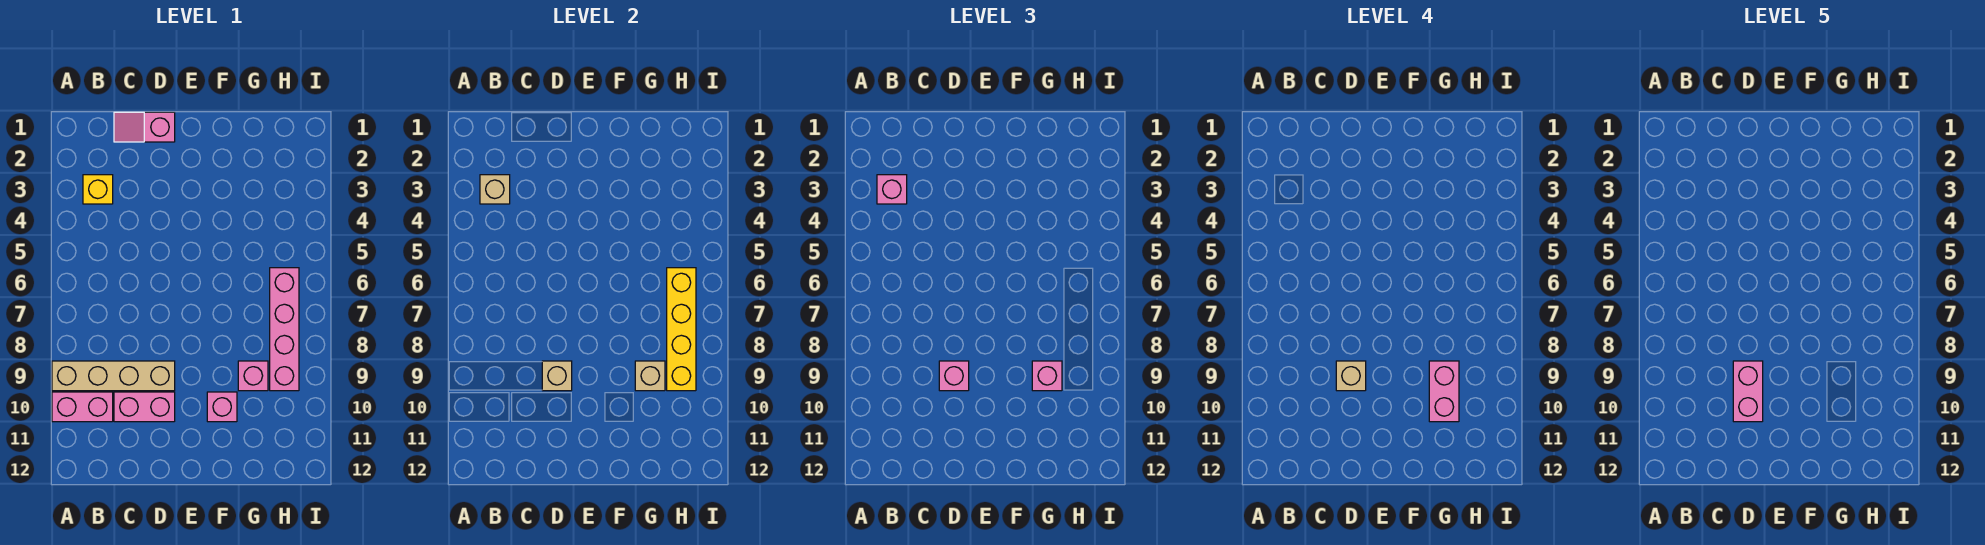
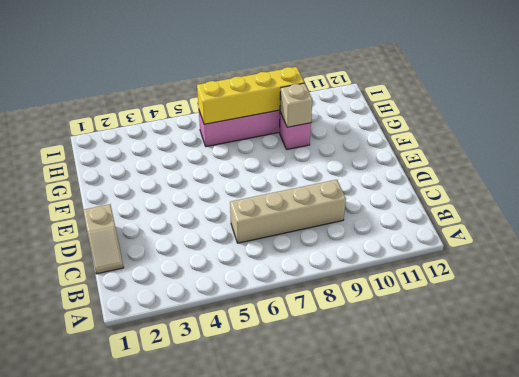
tan 1x2 slope [83,204,124,274] -> pink 1x2 slope [114,112,175,142]
tan 1x4 brick [230,180,346,243] -> tan 1x4 brick turned to [52,361,175,391]
none -> pink 1x2 brick [52,392,113,422]
none -> yellow 1x1 brick [83,175,113,204]
none -> pink 1x2 brick [114,392,175,422]

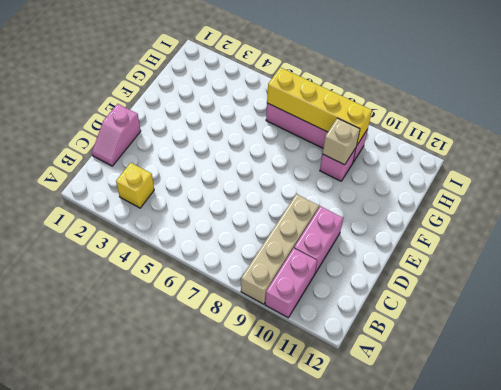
none -> pink 1x1 brick [207,392,237,422]
none -> tan 1x1 brick [480,175,510,204]
none -> tan 1x1 brick [542,361,572,391]

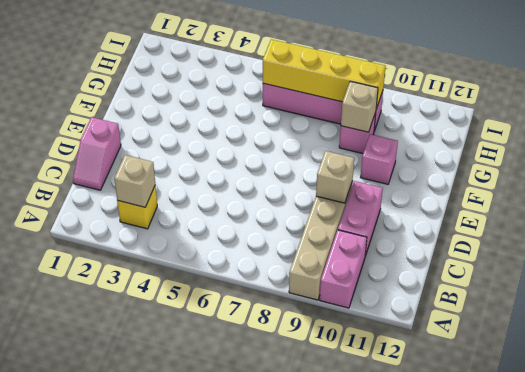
none -> pink 1x1 brick [877,175,907,204]
none -> pink 1x1 brick [939,361,969,391]
none -> pink 1x1 brick [1032,361,1062,391]

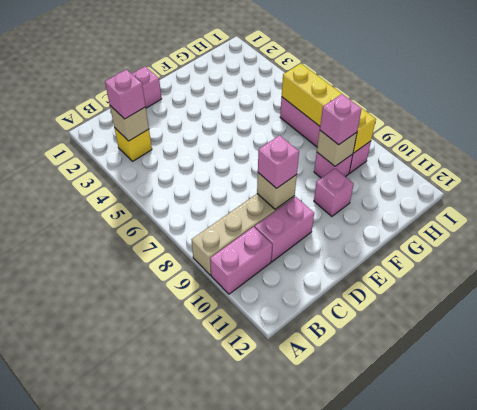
none -> tan 1x1 brick [1336,361,1366,391]
none -> pink 1x2 brick [1429,361,1459,422]
none -> pink 1x2 brick [1733,361,1763,422]

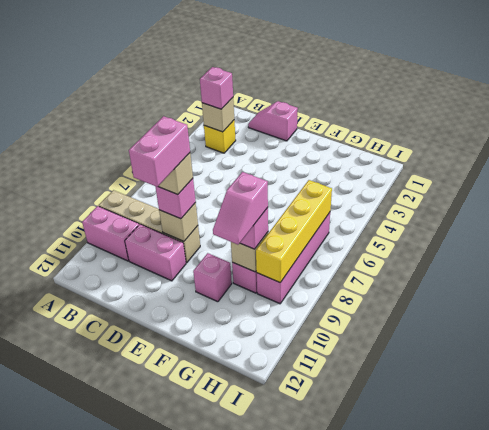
pink 1x2 slope [213,172,268,245] -> pink 1x2 brick [1429,361,1459,422]

